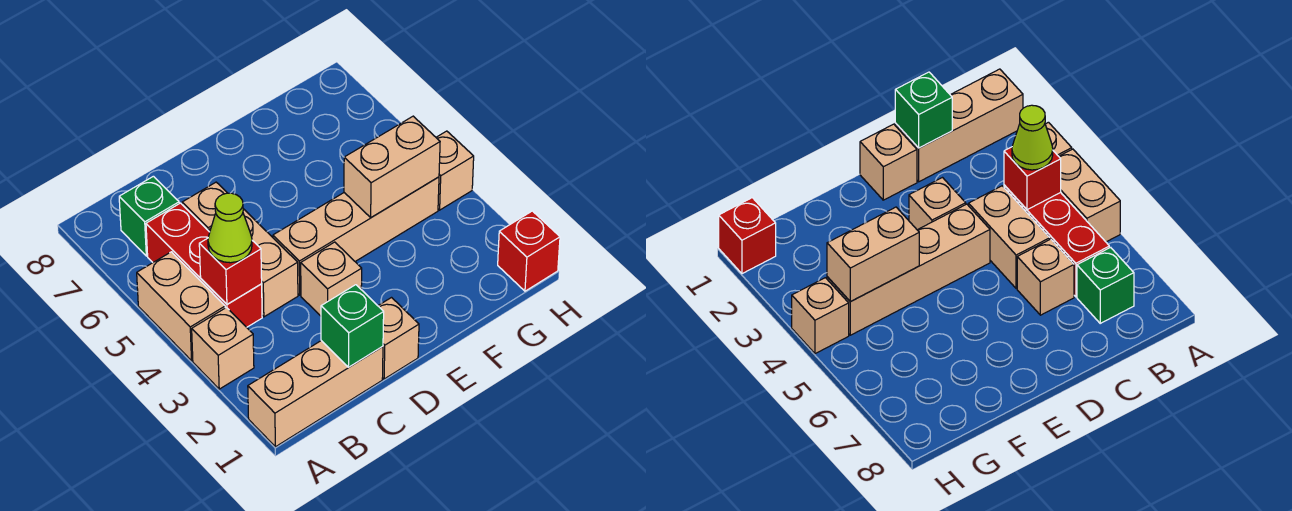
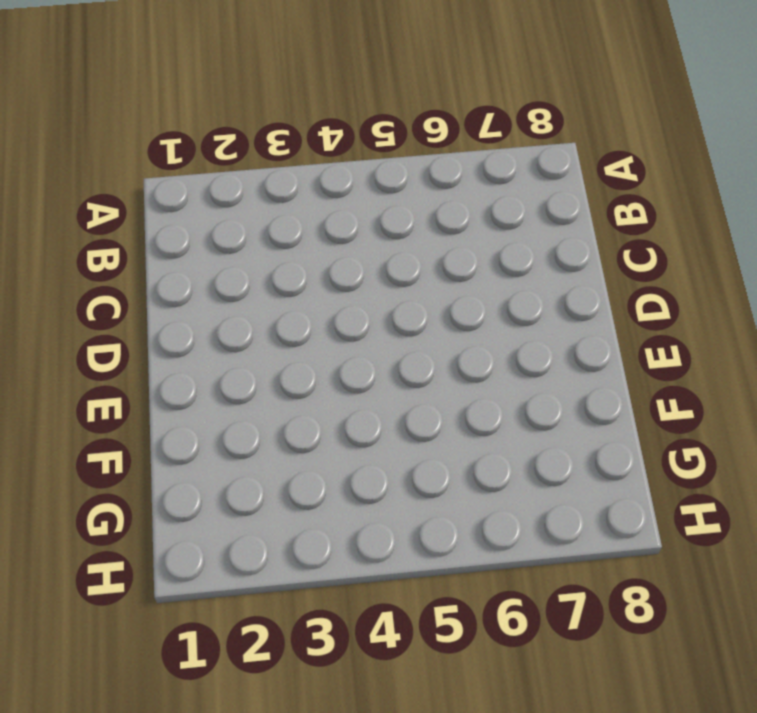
none -> tan 1x3 brick [248,341,383,447]
none -> tan 1x1 brick [192,308,254,389]
none -> tan 1x2 brick [137,252,225,361]

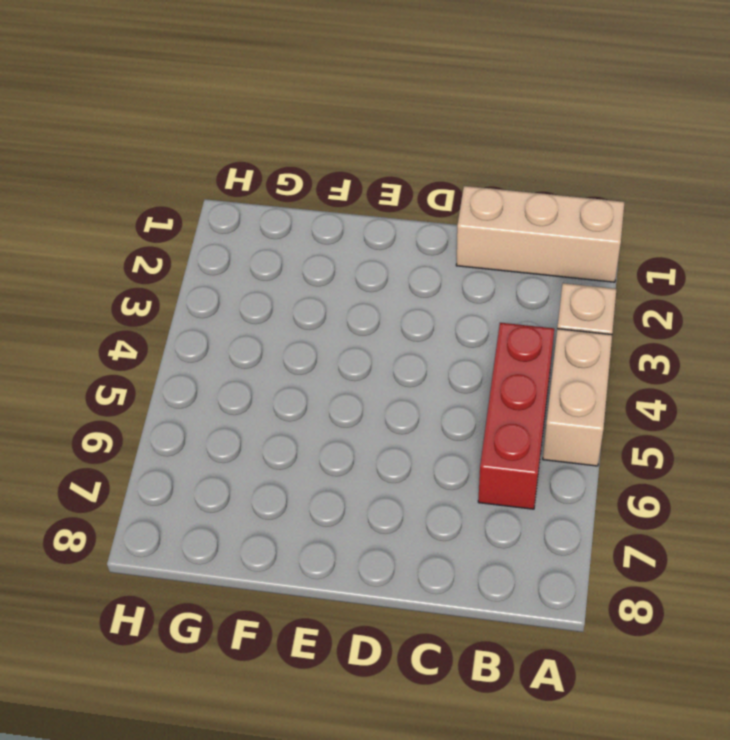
none -> green 1x1 brick [119,176,179,256]
none -> tan 1x2 brick [209,209,298,317]
none -> tan 1x1 brick [182,182,227,231]

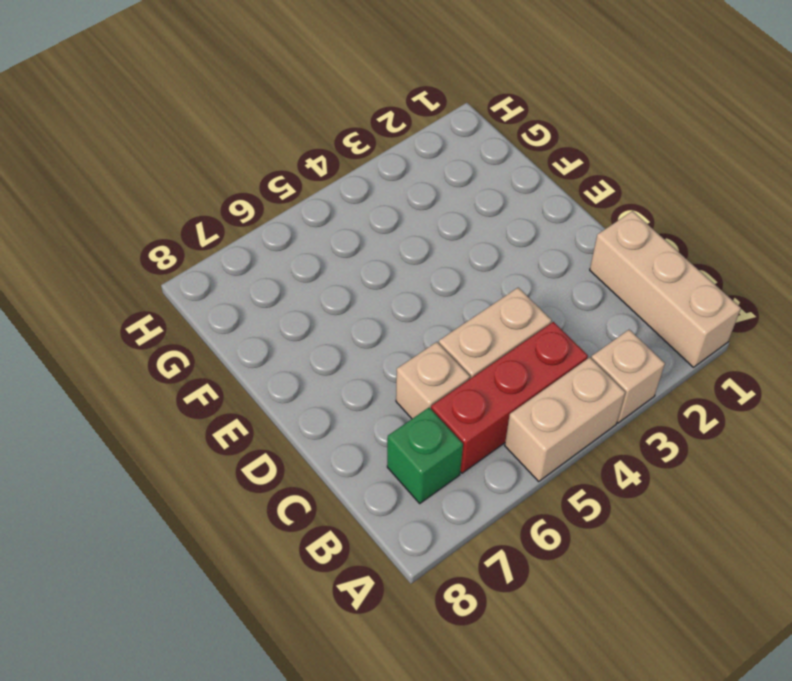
none -> tan 1x1 brick [378,298,419,379]
none -> tan 1x1 brick [301,242,362,316]
none -> tan 1x4 brick [273,177,439,295]

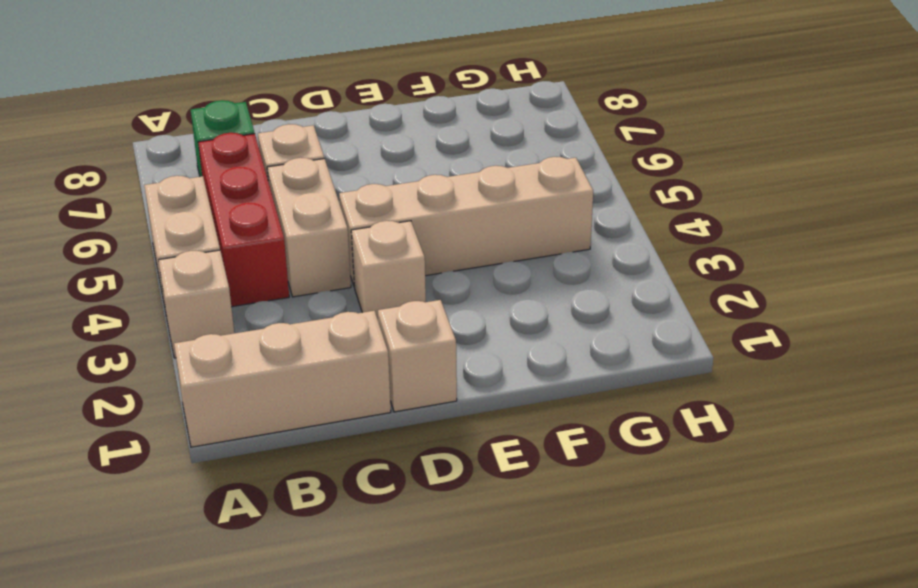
none -> red 1x1 brick [498,211,560,291]
none -> tan 1x1 brick [436,131,474,210]
none -> red 1x1 brick [199,238,262,304]

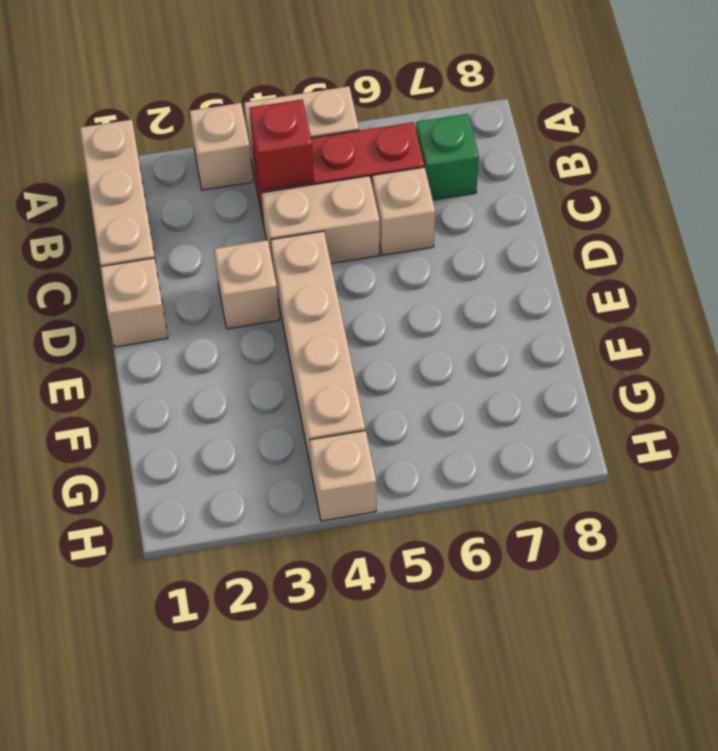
none -> red 1x1 brick [498,211,560,291]
none -> green 1x1 brick [321,285,384,367]
none -> tan 1x2 brick [344,116,440,217]

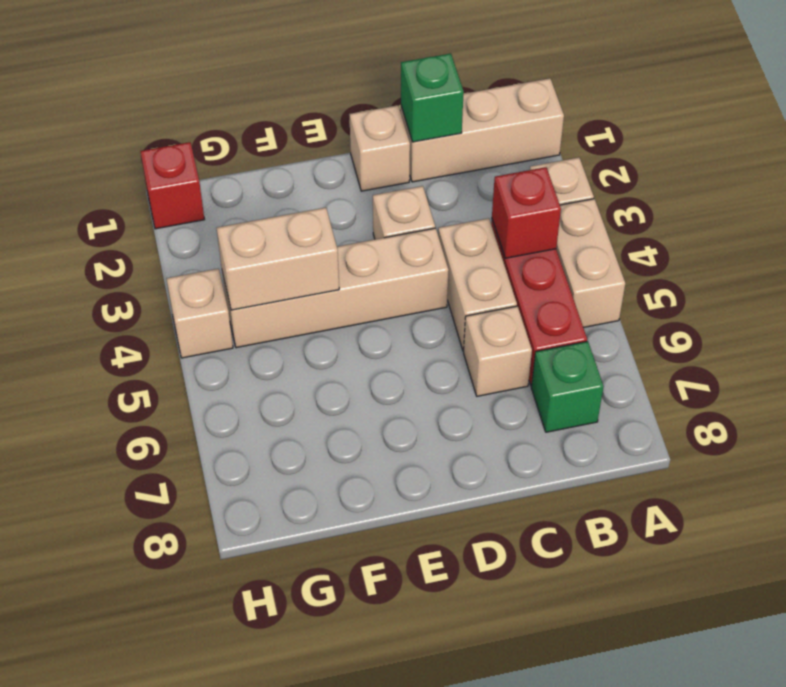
none -> lime 1x1 cone [208,193,252,263]

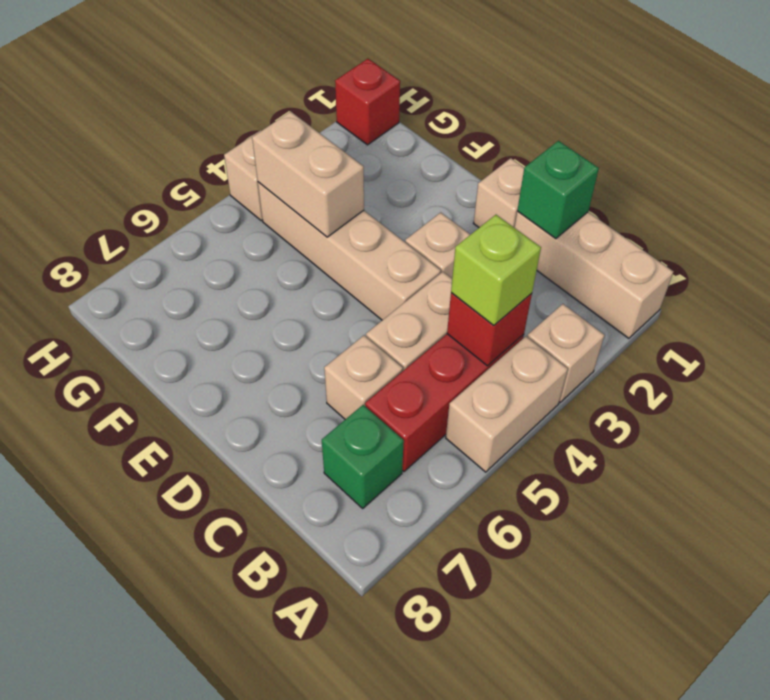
lime 1x1 brick [451,215,541,326] -> lime 1x1 cone [208,193,252,263]

